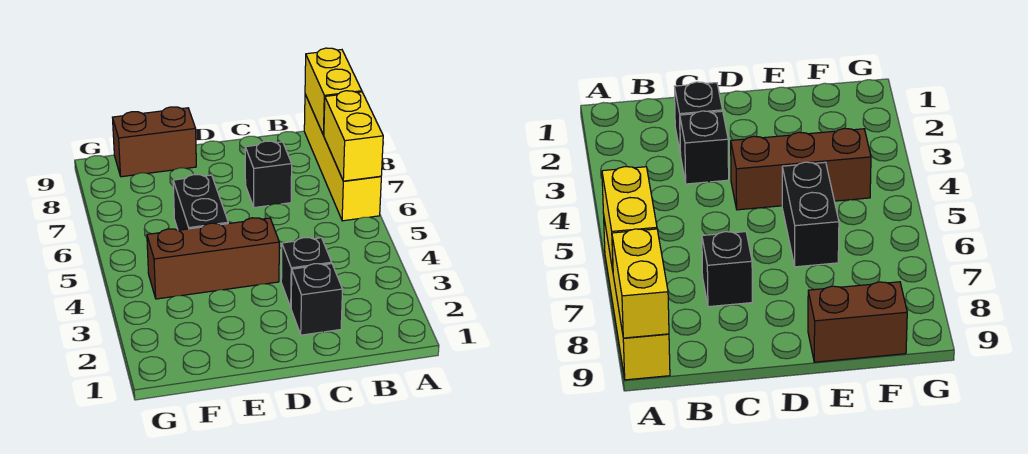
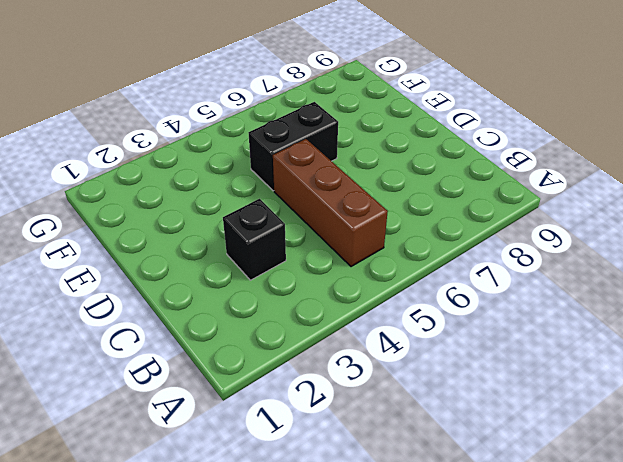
brown 1x3 brick [273,139,388,267] -> brown 1x3 brick moved to [147,218,279,299]
none -> yellow 1x4 brick [304,94,381,221]
none -> black 1x1 brick [291,264,343,335]

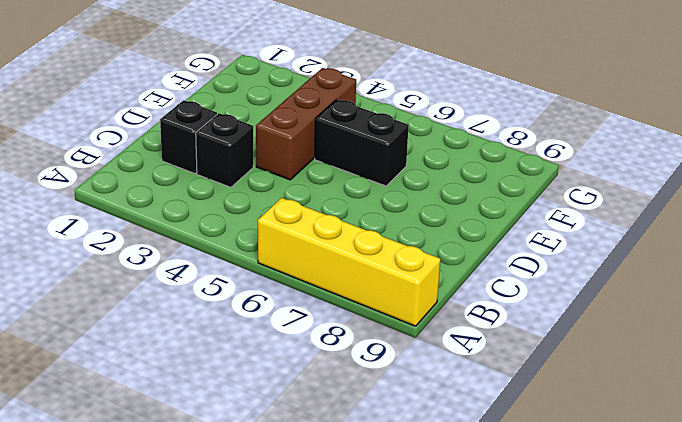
none -> black 1x1 brick [245,141,292,208]
none -> brown 1x2 brick [112,107,196,177]

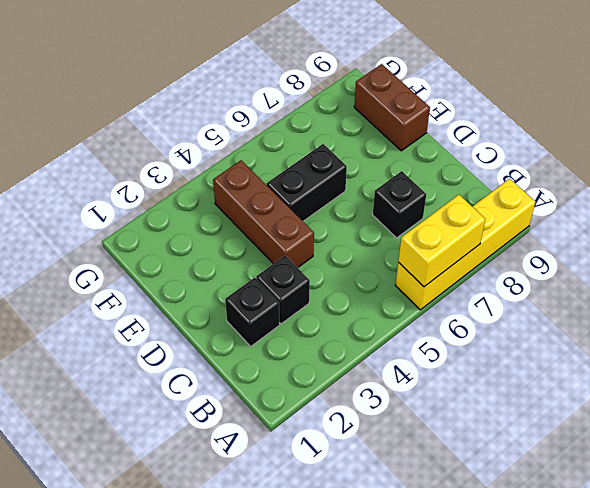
none -> yellow 1x2 brick [305,48,362,135]

